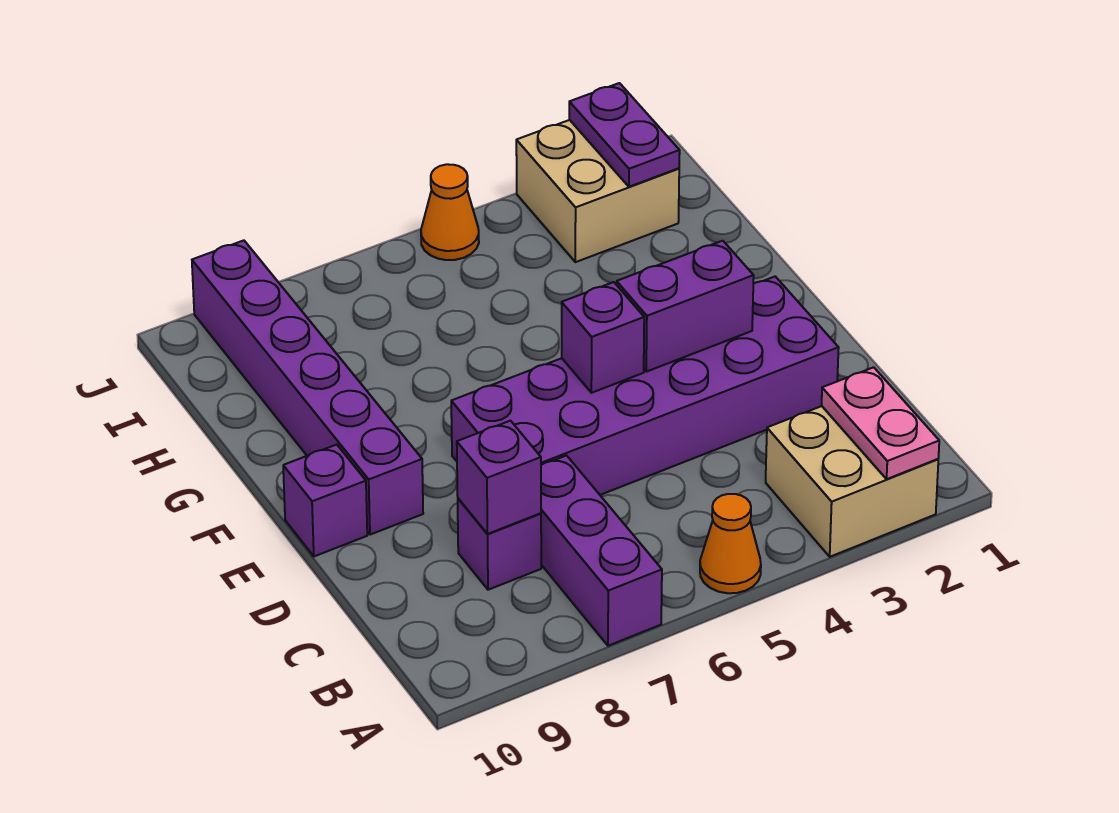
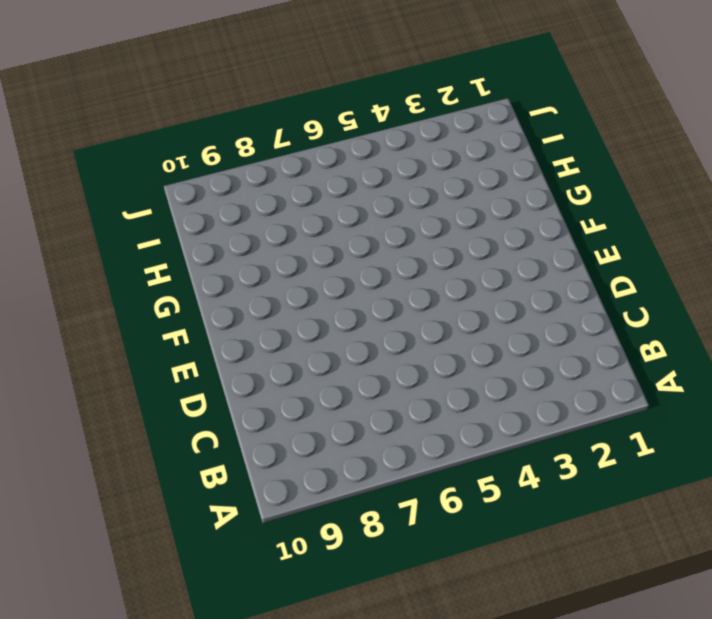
none -> tan 2x2 brick [766,406,938,557]
none -> orange 1x1 cone [700,494,761,593]
none -> purple 1x3 brick [541,456,662,646]

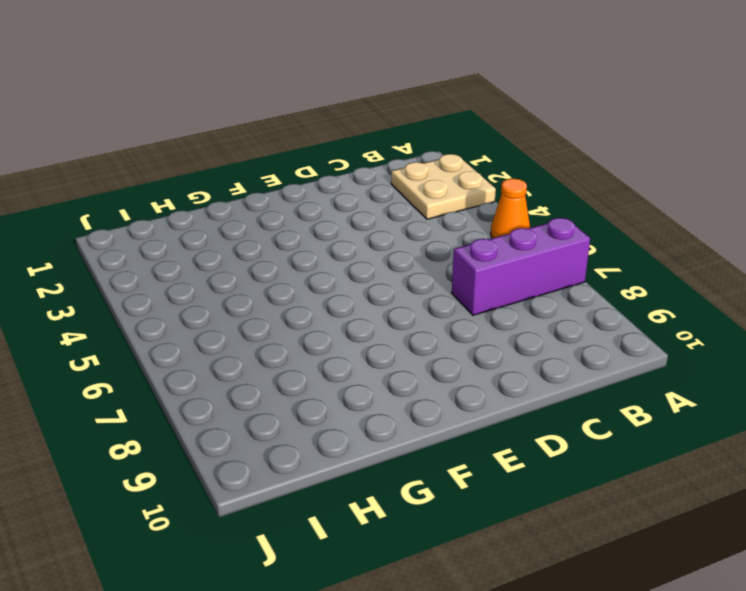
tan 2x2 plate [391,154,496,219] -> tan 2x2 brick [766,406,938,557]
none -> purple 1x1 brick [458,499,541,590]
none -> purple 2x6 brick [451,277,839,495]
none -> purple 1x6 brick [192,240,423,535]

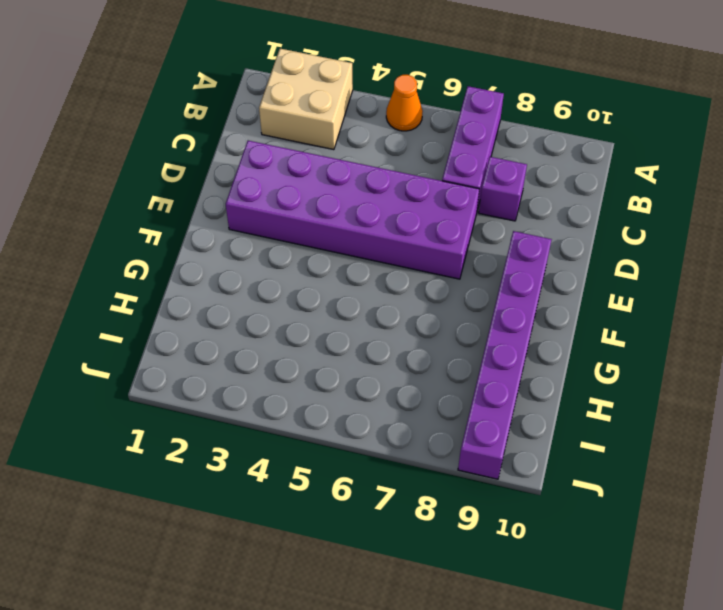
none -> purple 1x1 brick [283,445,367,556]
none -> tan 2x2 brick [516,120,679,262]
none -> orange 1x1 cone [421,164,479,260]

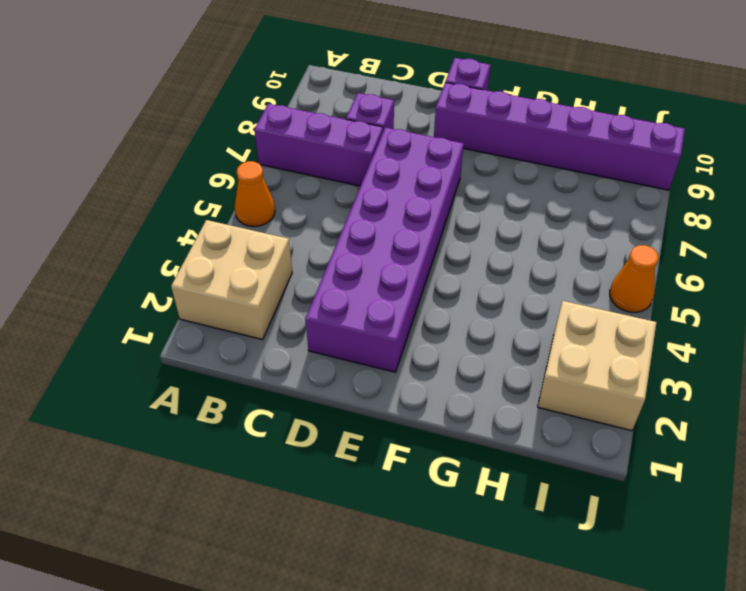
none -> pink 1x2 plate [822,367,939,479]
none -> purple 1x1 brick [457,421,541,534]
none -> purple 1x2 brick [617,241,754,372]

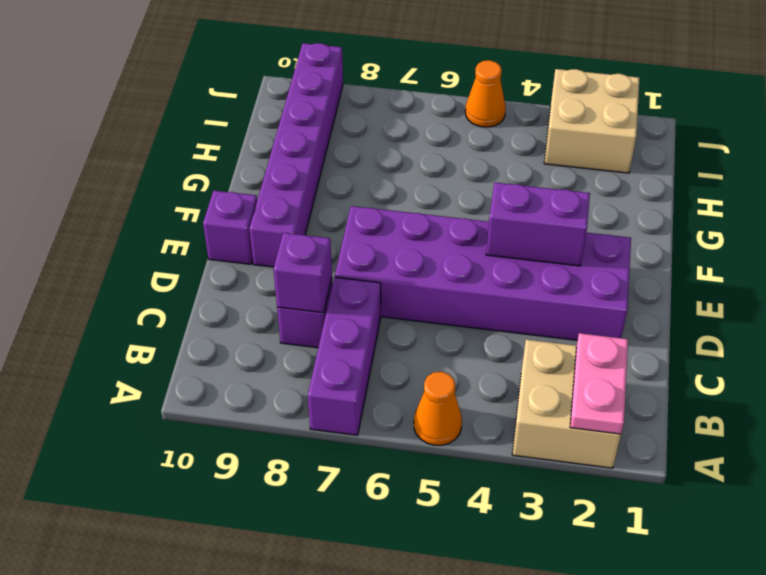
none -> purple 1x1 brick [562,282,644,393]
none -> purple 1x2 plate [569,83,680,187]

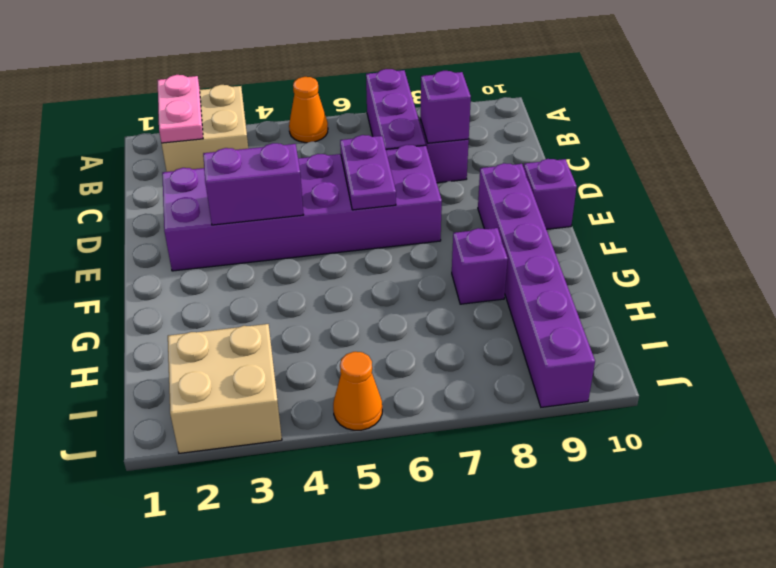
purple 1x2 plate [340,135,396,210] -> purple 1x2 plate moved to [569,83,680,187]
purple 1x1 brick [452,228,508,304] -> purple 1x1 brick moved to [562,282,644,393]

